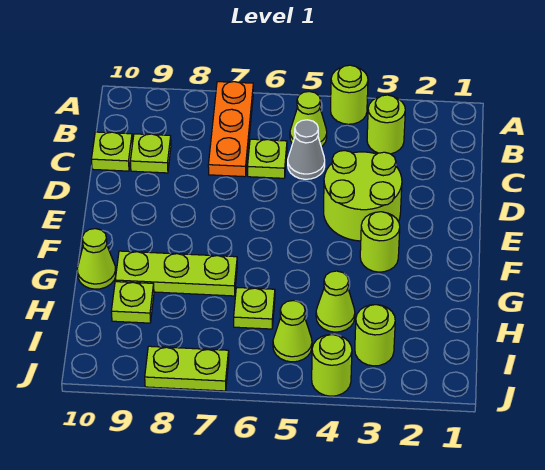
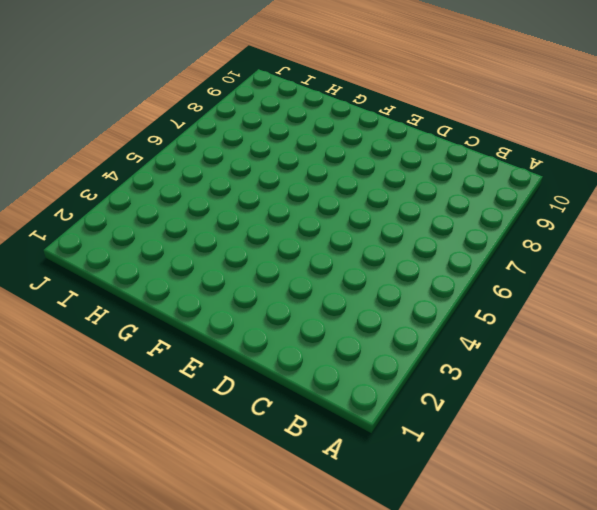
none -> lime 1x1 round brick [331,65,368,124]
none -> orange 1x3 plate [208,82,253,177]
none -> lime 1x1 round brick [367,95,405,154]

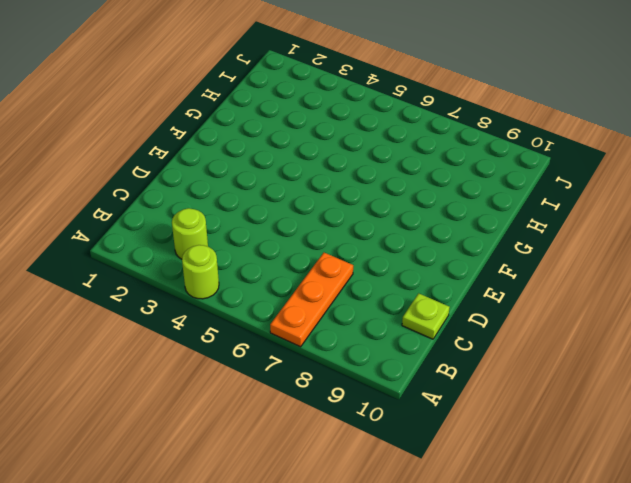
none -> lime 1x1 cone [290,91,327,147]
none -> grey 1x1 cone [288,120,325,179]
none -> lime 1x1 plate [248,139,287,178]

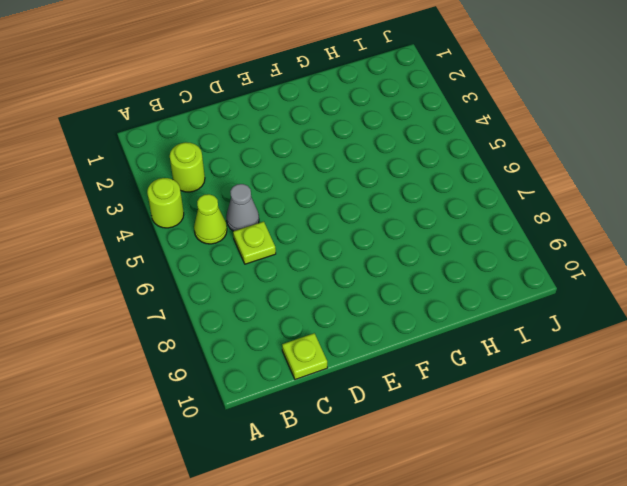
none -> orange 1x3 plate [208,82,253,177]
none -> lime 1x1 plate [130,134,171,173]
none -> lime 2x2 round brick [324,151,402,241]

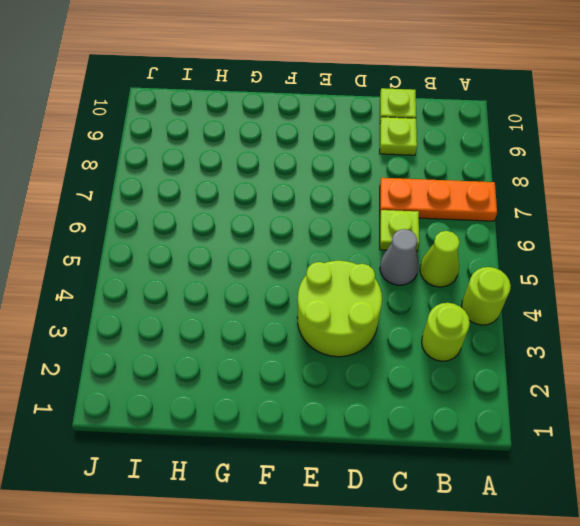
none -> lime 1x1 round brick [360,212,400,272]
none -> lime 1x3 plate [115,251,237,296]
none -> lime 1x1 cone [77,229,116,289]

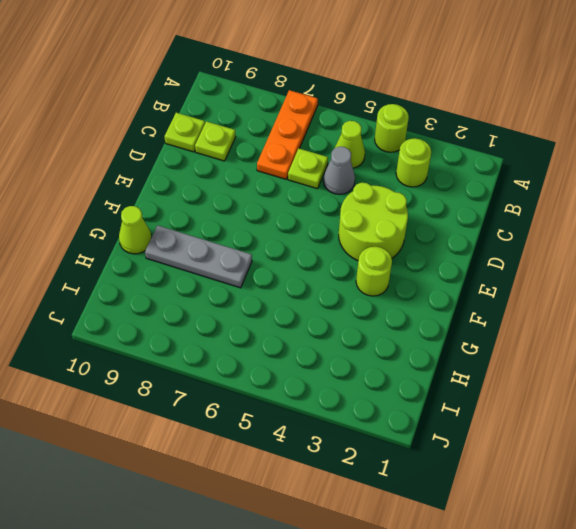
grey 1x3 plate [145,225,252,288] -> lime 1x3 plate [115,251,237,296]
none -> lime 1x1 cone [316,271,355,332]
none -> lime 1x1 plate [234,288,275,329]
none -> lime 1x1 plate [111,282,154,323]

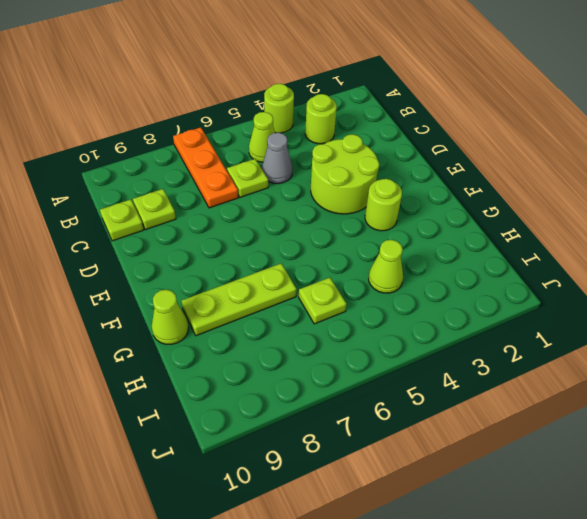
none -> lime 1x1 plate [111,282,154,323]
none -> lime 1x1 round brick [355,305,395,366]
none -> lime 1x1 cone [273,301,312,362]

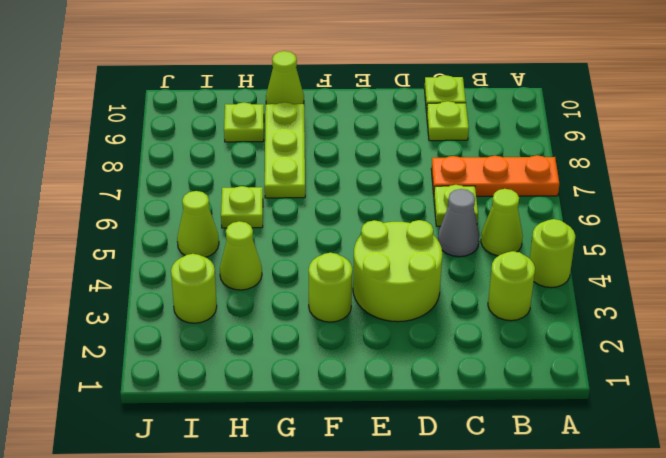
none -> lime 1x1 round brick [312,334,352,396]
none -> lime 1x2 plate [145,346,229,391]

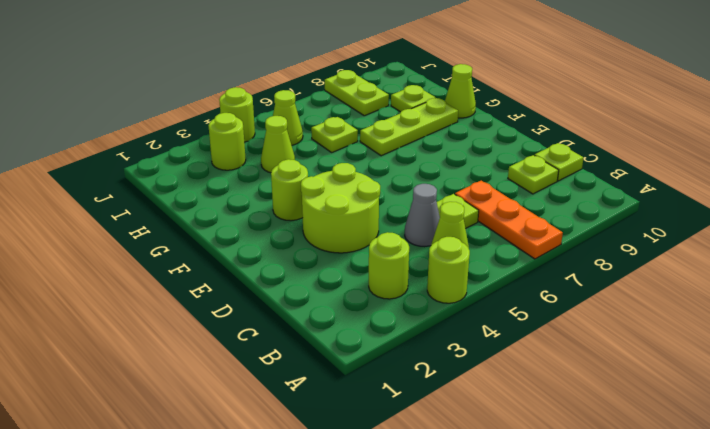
lime 1x2 plate [325,70,389,116] -> lime 1x2 plate turned to [145,346,229,391]

